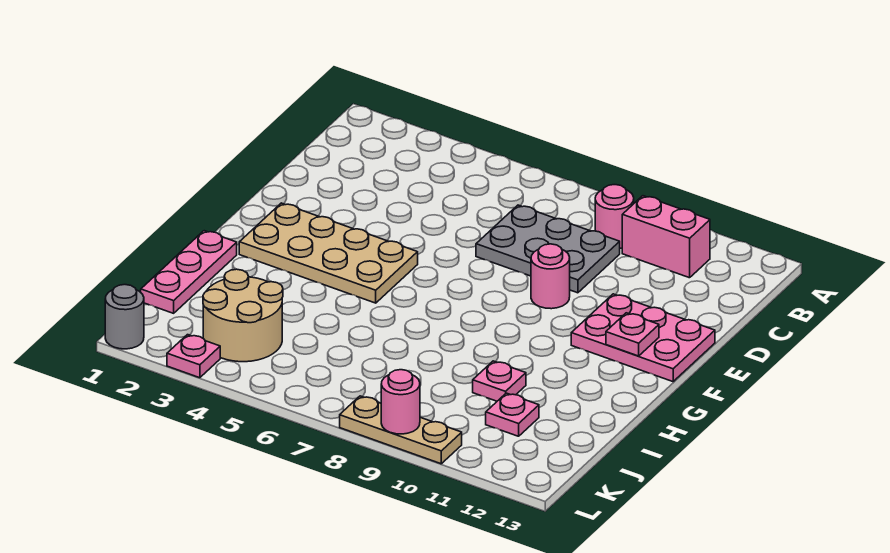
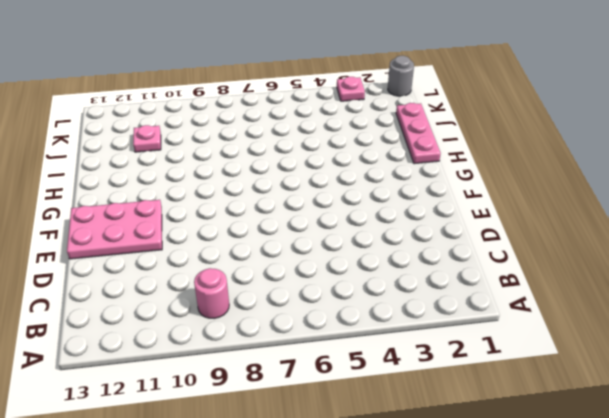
none -> pink 1x2 brick [622,196,710,278]
none -> grey 2x3 plate [476,205,620,293]
none -> pink 1x1 round brick [531,244,570,309]

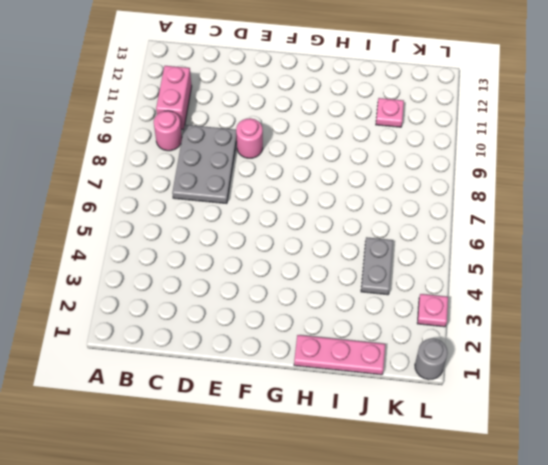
grey 1x2 plate [361,237,393,295] -> tan 2x2 round brick [203,269,283,362]
none -> pink 2x3 plate [571,294,715,382]
none -> tan 2x4 plate [239,203,418,303]
none -> pink 1x1 plate [473,361,526,401]

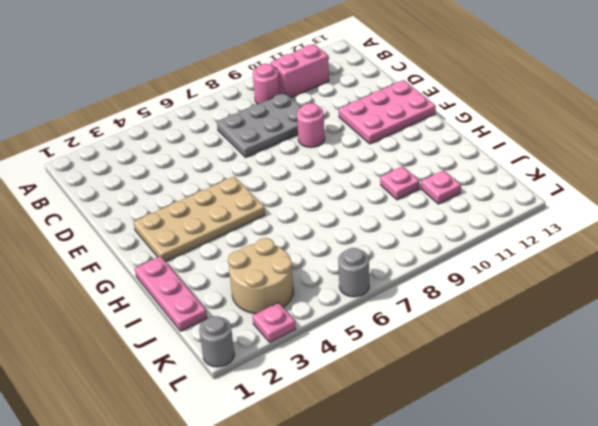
grey 1x1 round brick [338,248,369,297] -> none
none -> tan 1x3 plate [340,396,462,464]
none -> pink 1x1 plate [606,313,659,356]
none -> pink 1x1 round brick [381,370,420,434]

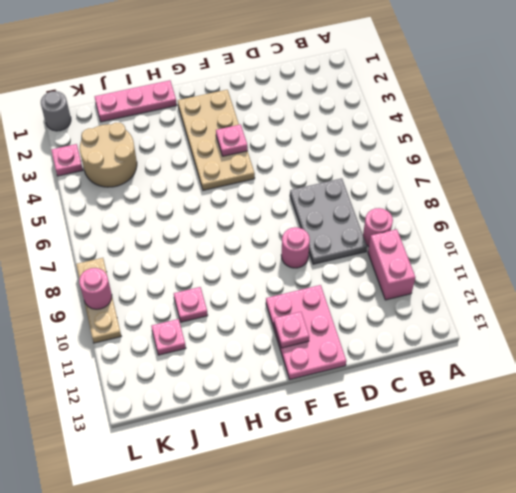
pink 1x1 plate [216,124,248,156] -> none

